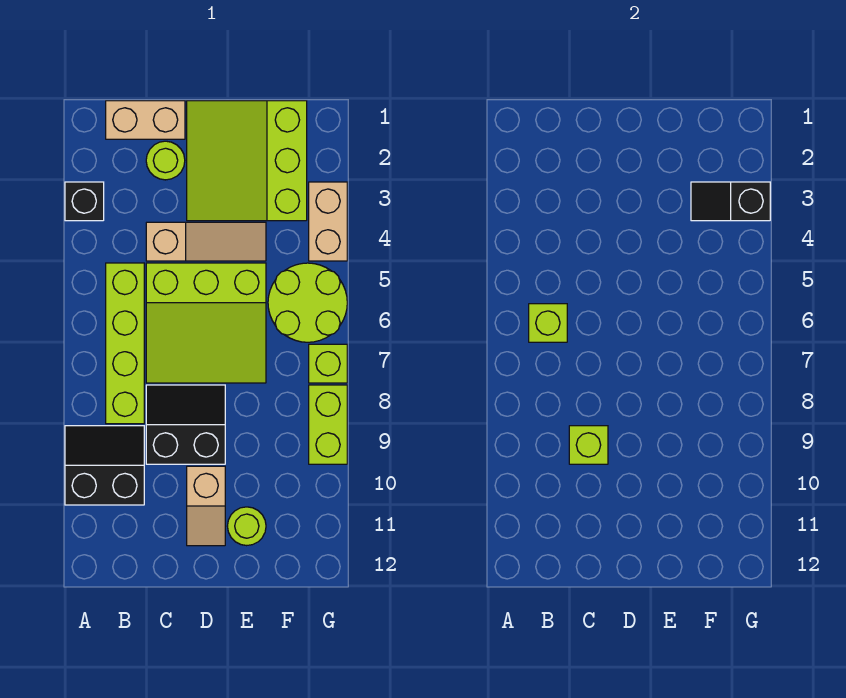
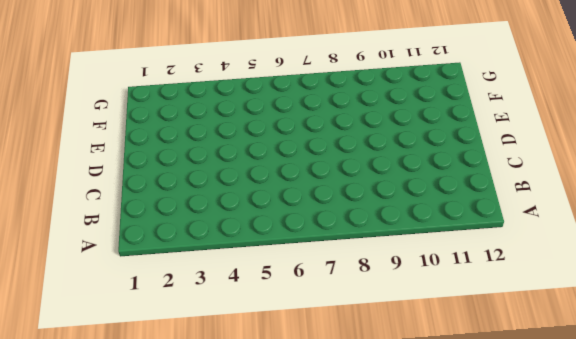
none -> black 1x1 brick [65,182,104,221]
none -> black 2x2 slope [65,426,144,505]
none -> tan 1x2 brick [106,101,185,139]

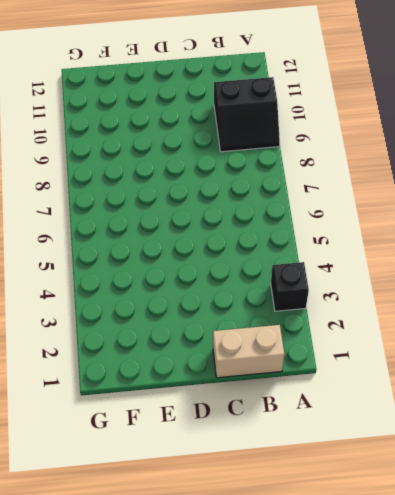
none -> lime 1x4 brick [106,263,144,424]
none -> lime 1x1 round brick [146,141,185,180]
none -> tan 1x3 slope [146,222,266,261]

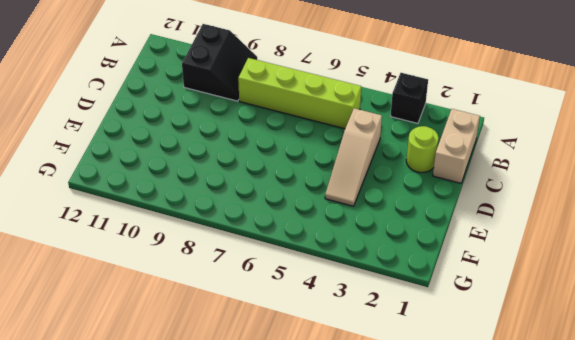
none -> lime 3x3 slope [146,263,266,383]
none -> black 2x2 slope [146,385,225,464]
none -> lime 3x3 slope [187,101,307,221]

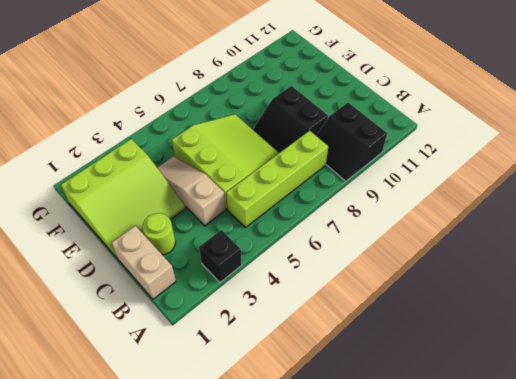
none -> tan 1x2 slope [187,466,225,546]
none -> lime 1x1 round brick [227,507,266,546]
none -> lime 2x2 round brick [268,263,347,342]

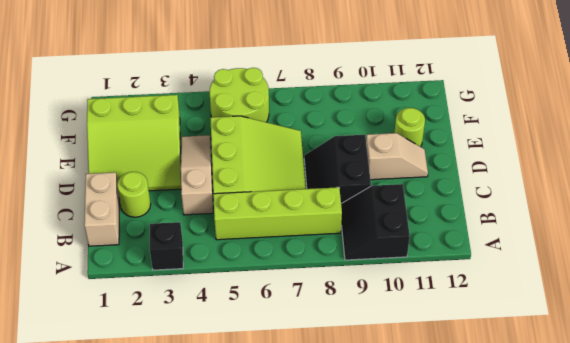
none -> tan 1x2 brick [309,182,347,261]
none -> lime 1x1 brick [309,344,347,383]
none -> lime 1x2 brick [309,385,347,464]

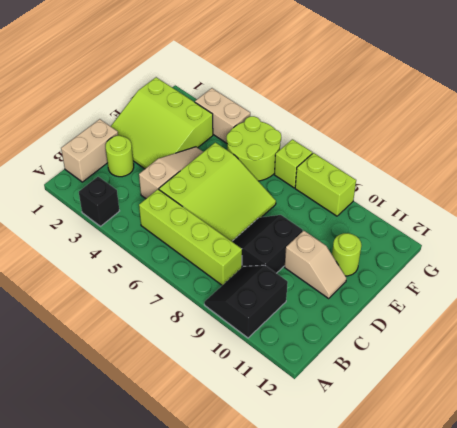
none -> lime 1x1 brick [529,304,567,342]
none -> lime 1x1 brick [569,426,608,464]
none -> black 1x2 slope [691,182,770,221]

